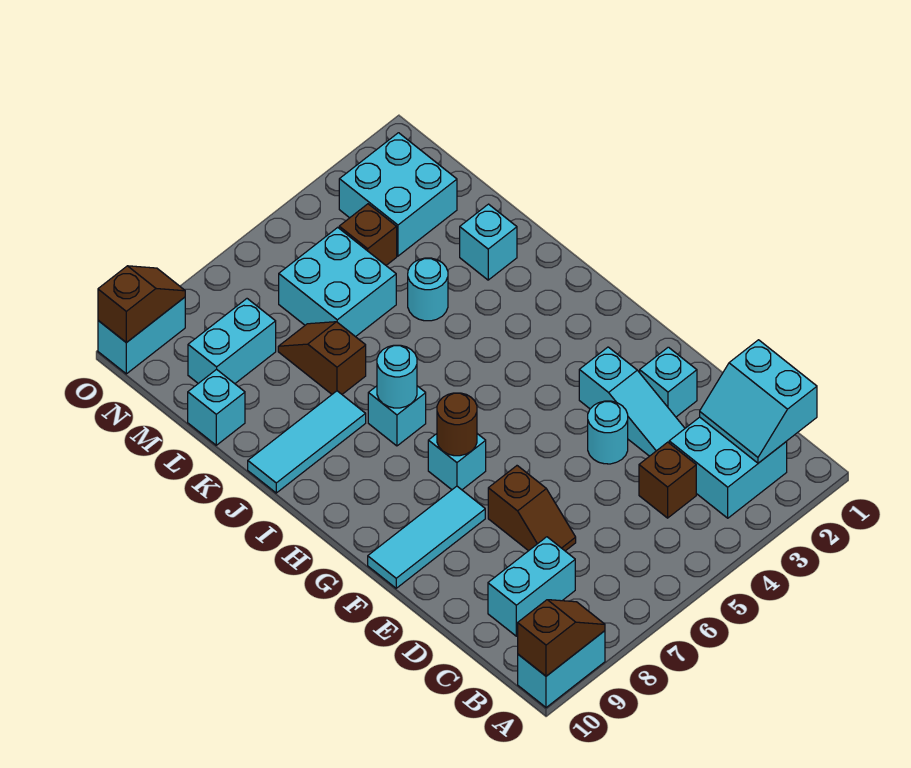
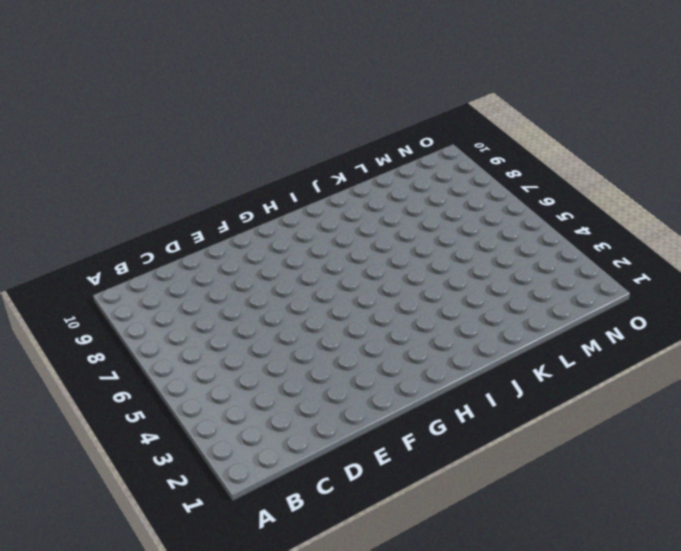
none -> cyan 1x2 brick [518,631,605,708]
none -> cyan 2x2 brick [669,417,787,518]
none -> brown 1x1 brick [639,442,696,518]

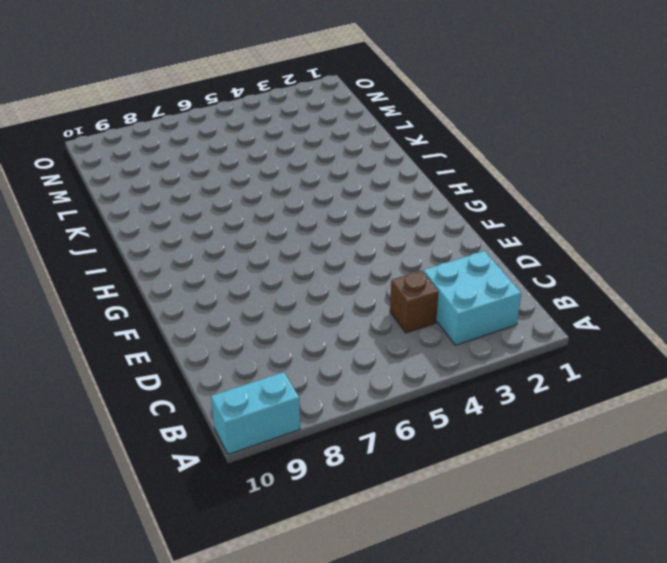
none -> cyan 1x2 brick [488,537,575,636]
none -> cyan 1x3 slope [579,347,685,456]
none -> brown 1x2 slope [488,466,576,551]

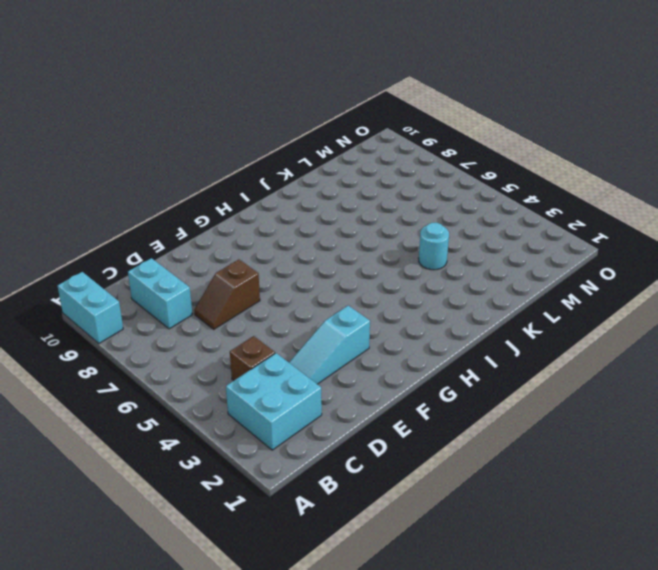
none -> cyan 1x1 brick [640,347,697,417]
none -> cyan 1x1 round brick [588,401,628,464]
none -> cyan 1x3 tile [368,486,485,588]

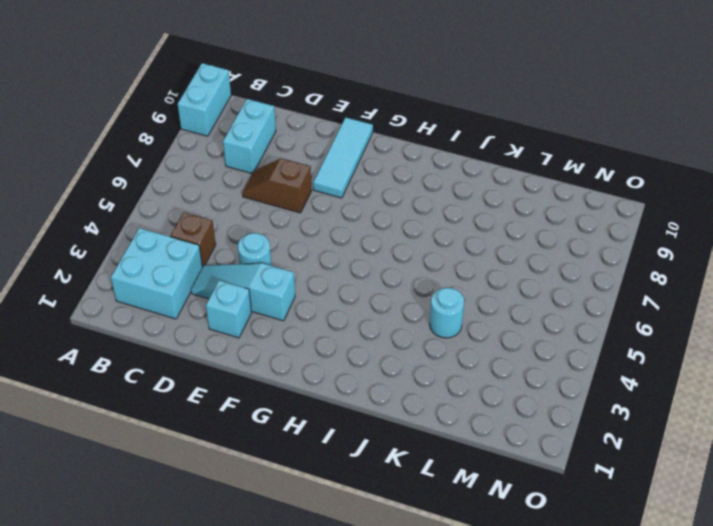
none -> cyan 1x1 brick [428,434,486,490]
none -> cyan 1x1 brick [368,386,426,446]
none -> cyan 1x3 tile [248,391,366,493]

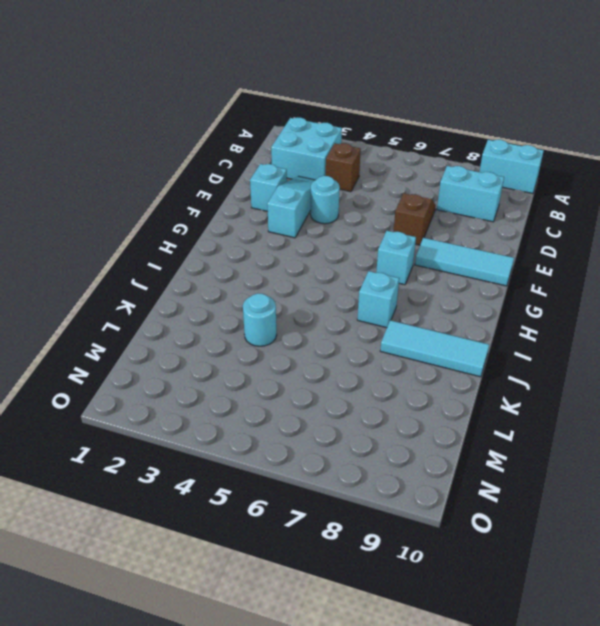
none -> cyan 1x1 brick [460,204,517,280]
none -> brown 1x2 slope [278,322,366,394]
none -> cyan 2x2 brick [279,227,396,337]

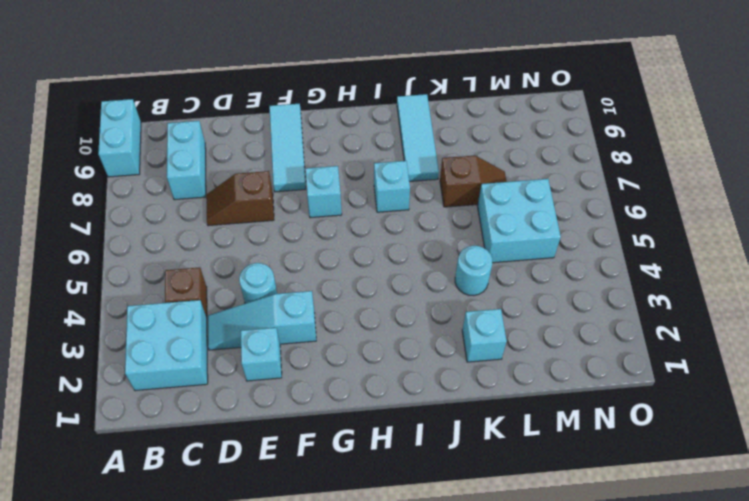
none -> cyan 1x1 brick [188,369,245,445]
none -> cyan 2x2 brick [339,133,457,256]
none -> brown 1x1 brick [339,204,397,265]

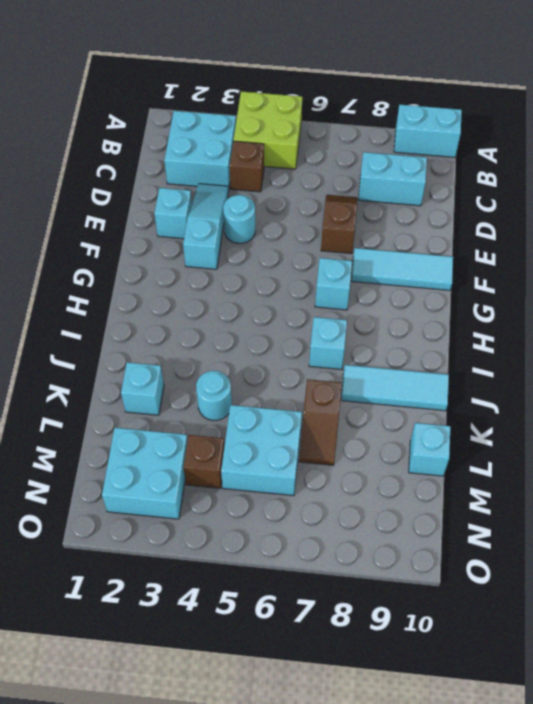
lime 2x2 brick [233,91,302,169] -> none
none -> cyan 1x2 brick [188,299,276,384]
none -> cyan 1x2 brick [98,297,185,374]
none -> brown 1x2 slope [518,600,605,676]

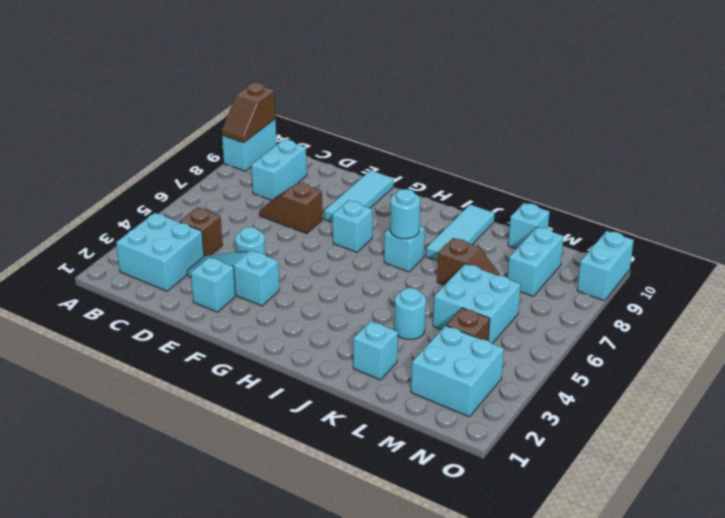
none -> cyan 2x2 slope [700,340,817,463]
none -> brown 1x1 round brick [437,393,477,456]
none -> brown 1x2 slope [98,266,185,343]

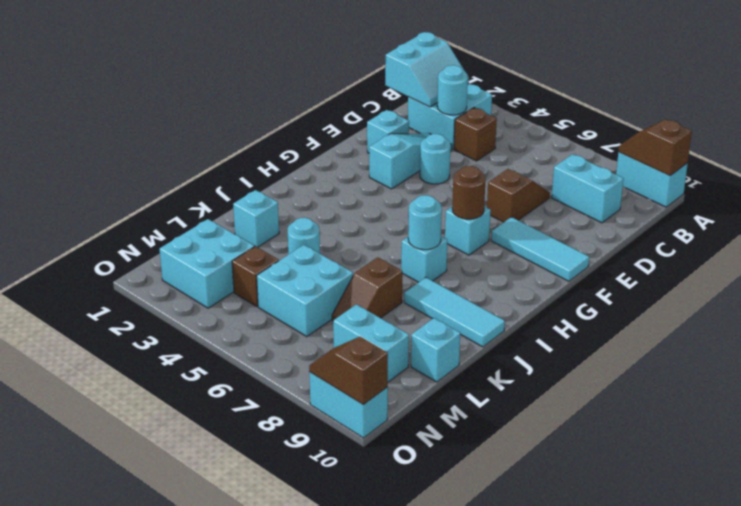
cyan 1x1 round brick [437,65,468,115] -> none

